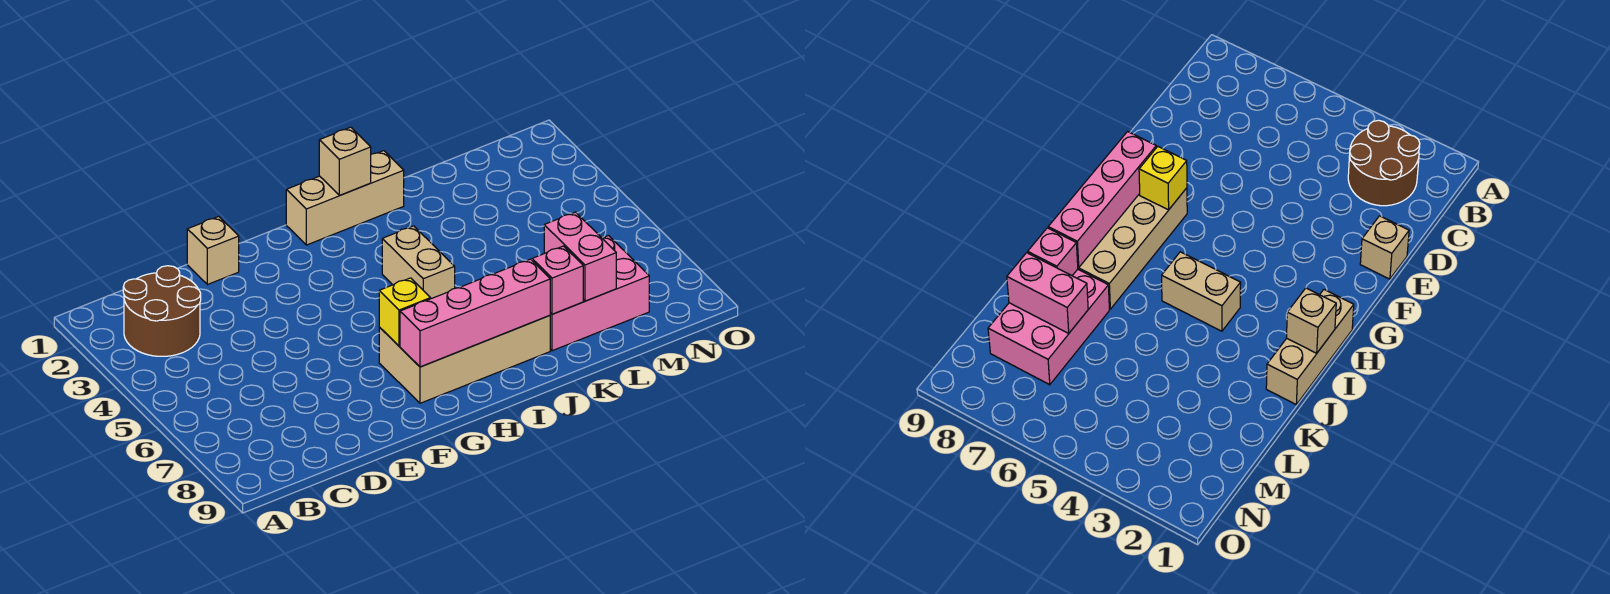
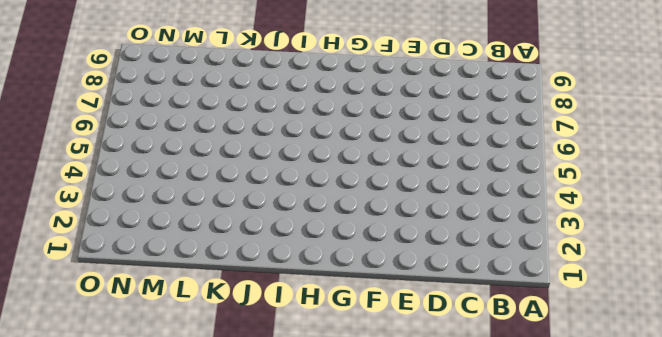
none -> brown 2x2 round brick [123,266,201,356]
none -> tan 1x1 brick [187,216,239,285]

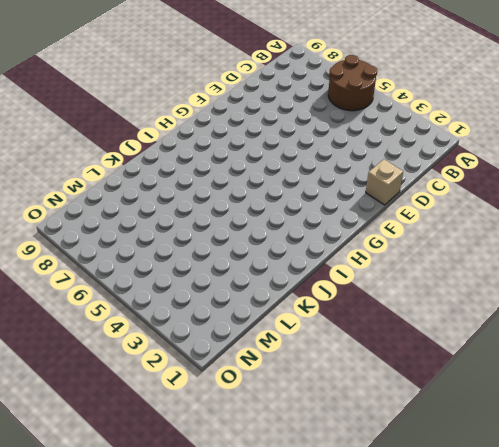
brown 2x2 round brick [328,55,377,111] -> brown 2x2 round brick moved to [123,266,201,356]
none -> tan 2x4 brick [379,316,550,403]
none -> tan 1x3 brick [286,151,404,245]

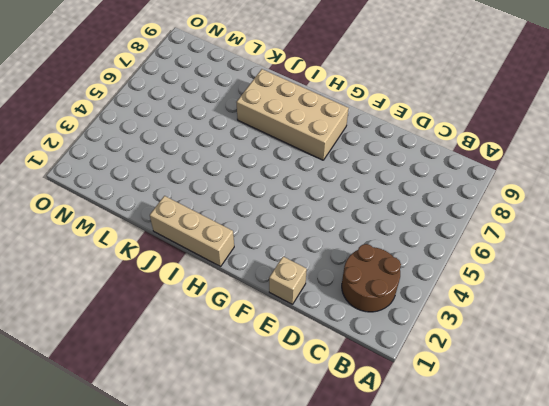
none -> tan 1x2 brick [382,226,455,299]
none -> pink 2x3 brick [550,236,649,351]

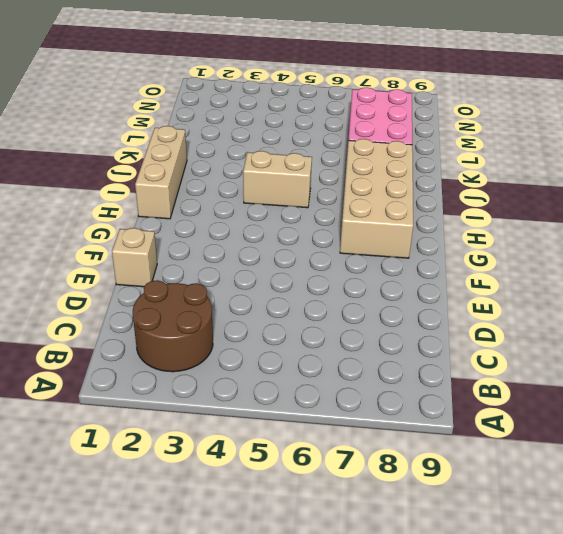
none -> yellow 1x1 brick [379,278,431,346]
none -> pink 1x4 brick [400,259,550,367]

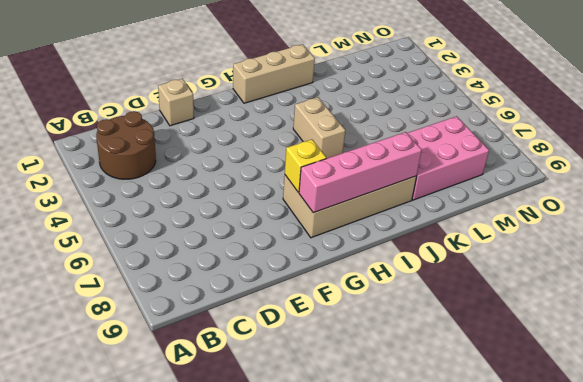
none -> tan 1x1 brick [319,127,371,195]
none -> pink 1x1 brick [532,246,583,314]

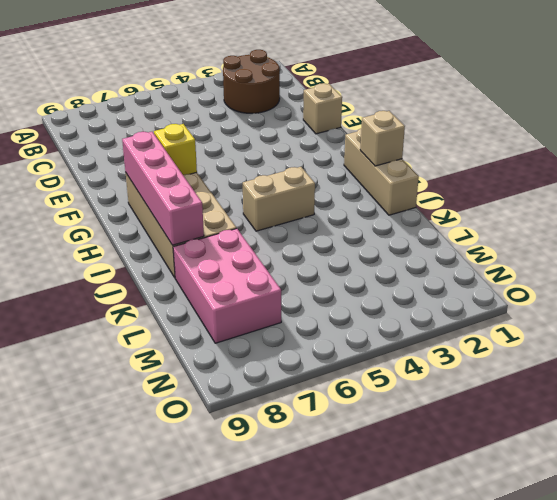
none -> pink 1x1 brick [532,246,583,314]
none -> pink 1x2 brick [544,212,616,301]

